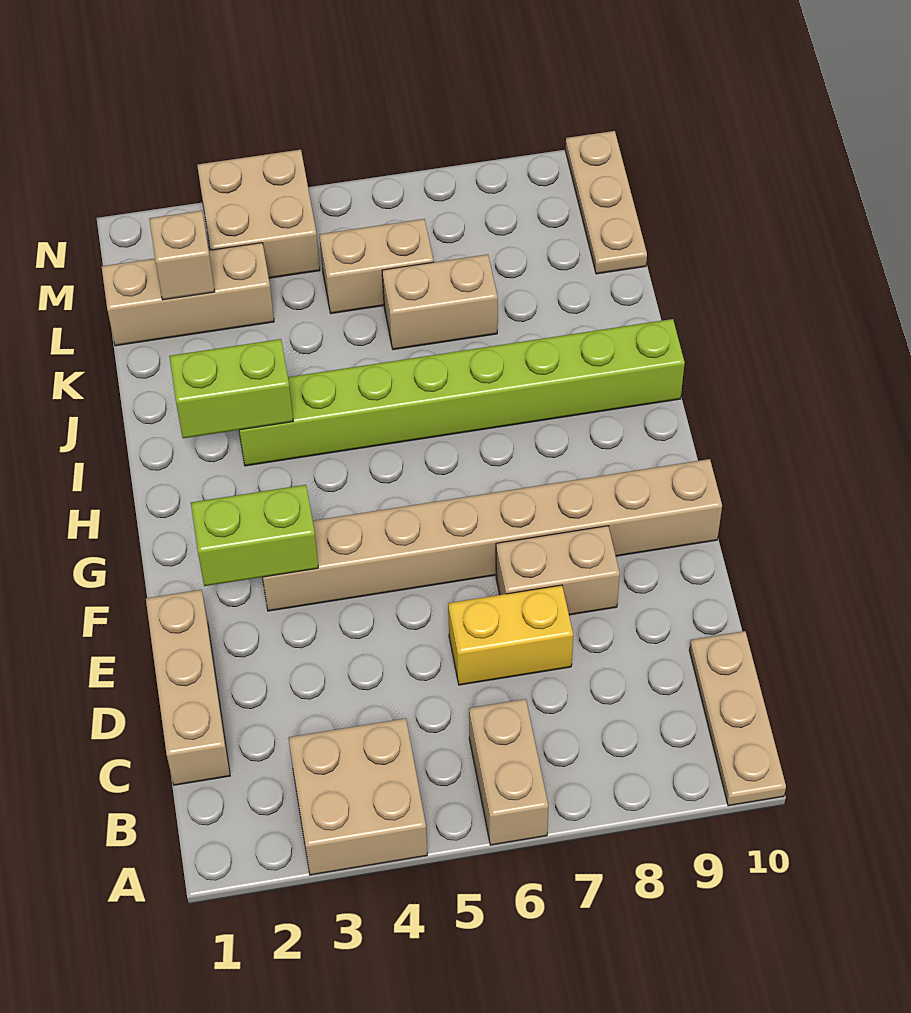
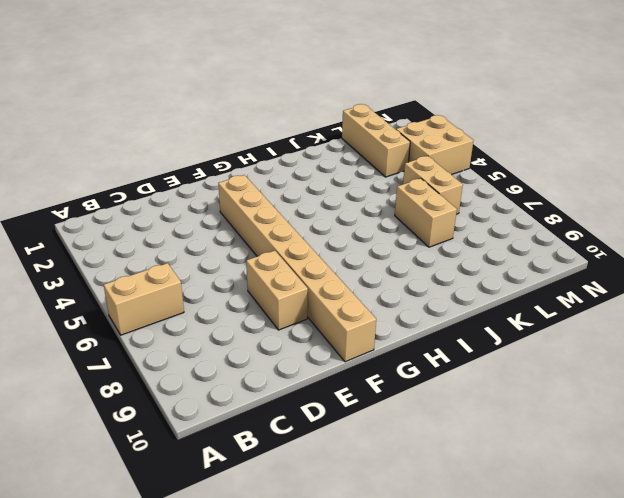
none -> tan 2x2 brick [288,718,427,875]
none -> tan 1x3 plate [689,631,786,806]
none -> tan 1x3 brick [146,590,230,785]

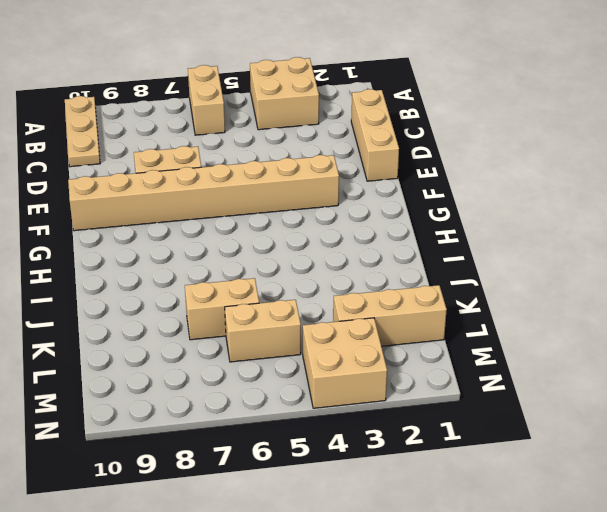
none -> yellow 1x2 brick [448,585,573,685]
none -> lime 1x8 brick [239,319,685,466]
none -> tan 1x3 plate [565,131,647,274]

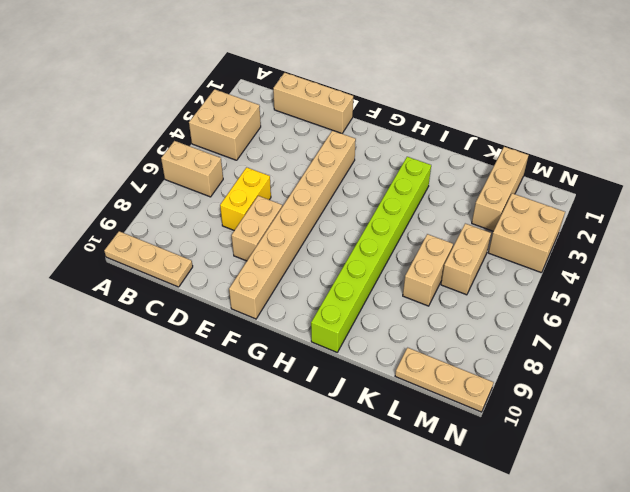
none -> lime 1x2 brick [191,485,318,586]
none -> lime 1x2 brick [169,339,293,438]
none -> tan 1x1 brick [149,211,215,300]

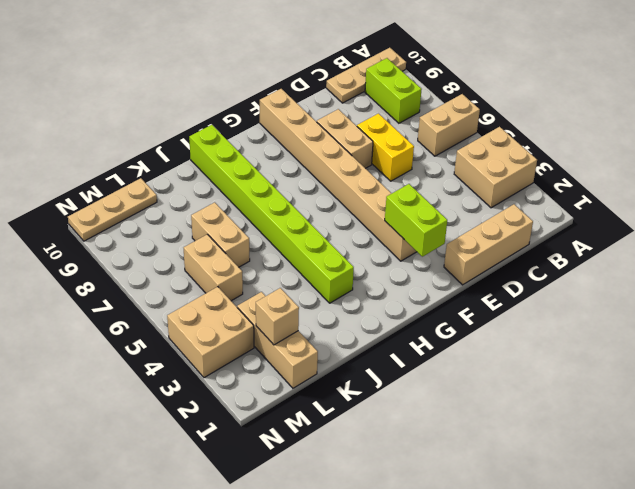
lime 1x2 brick [365,58,422,123] -> lime 1x2 brick moved to [169,339,293,438]

